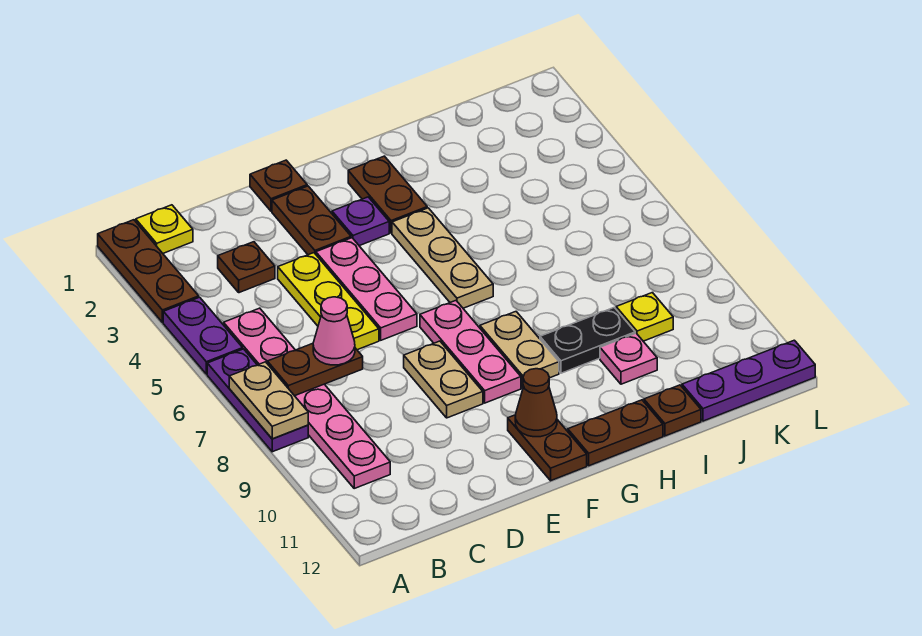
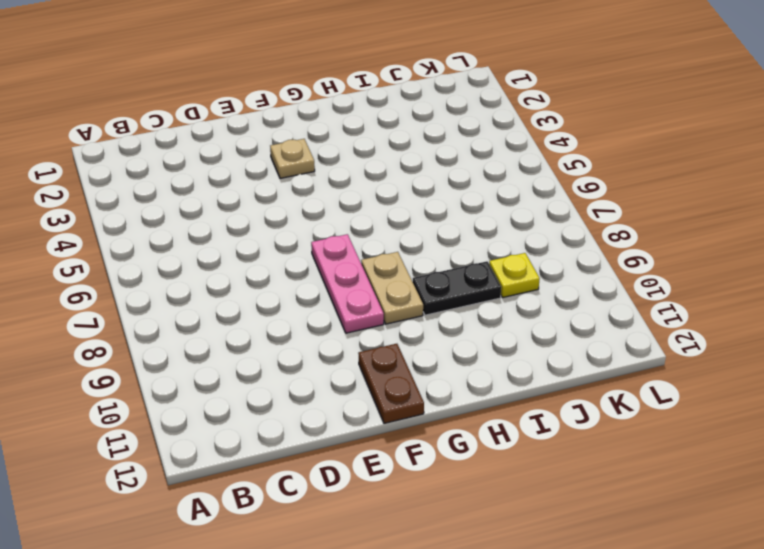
tan 1x1 plate [270,139,315,179] -> purple 1x1 plate [332,197,389,246]
none -> brown 1x3 plate [98,220,199,322]
none -> purple 1x2 plate [163,297,243,374]
none -> purple 1x3 plate [207,349,308,452]

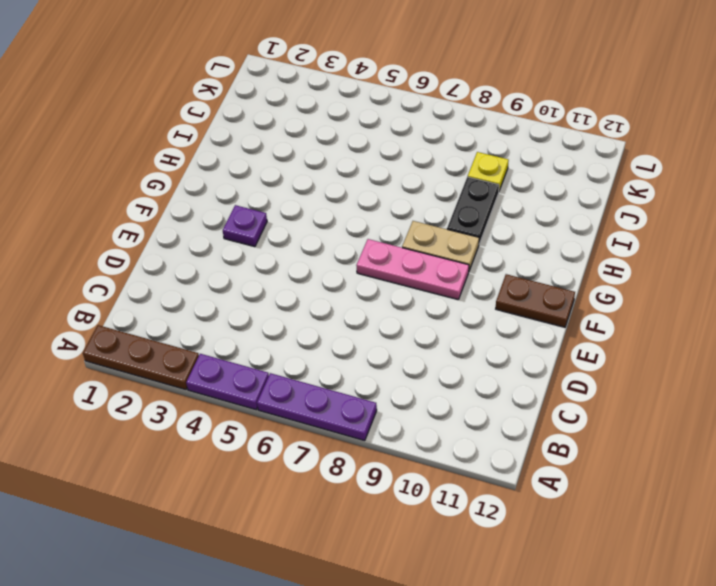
none -> yellow 1x1 plate [136,205,193,253]
none -> pink 1x6 plate [224,308,390,488]
none -> brown 1x1 plate [218,242,275,293]

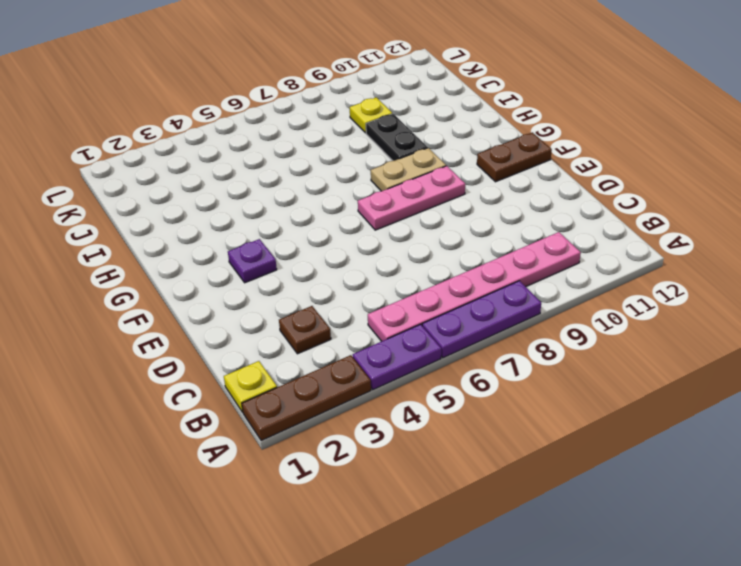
none -> yellow 1x3 plate [278,253,379,350]
none -> brown 1x1 plate [250,160,307,211]
none -> brown 1x2 plate [272,186,351,255]

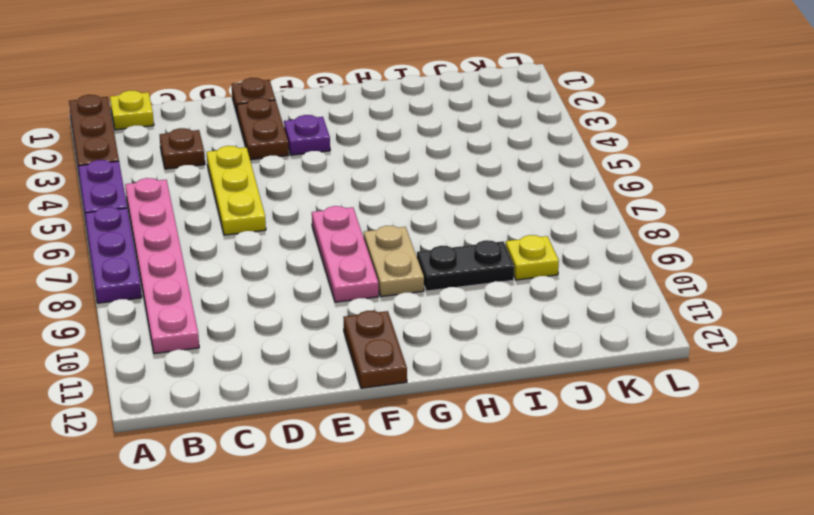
none -> pink 1x3 plate [316,238,417,340]
none -> tan 1x2 plate [404,341,483,418]
none -> brown 1x2 plate [348,156,427,233]

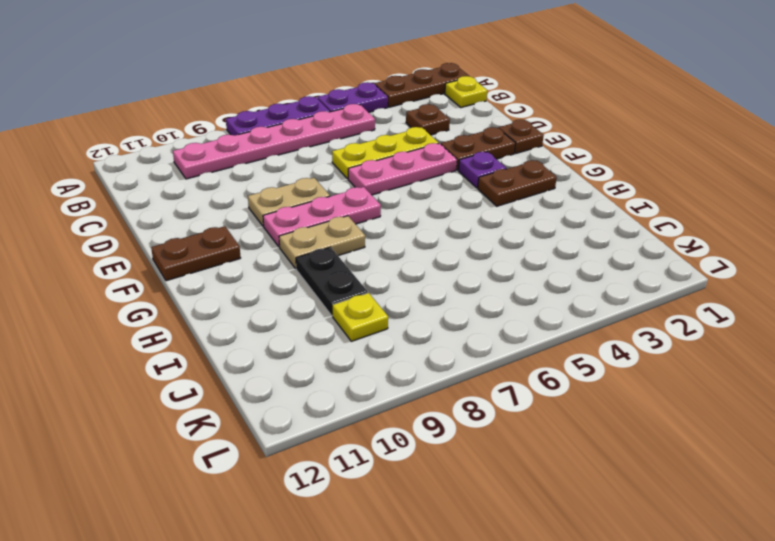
none -> tan 1x3 plate [392,208,493,308]
none -> brown 1x2 plate [568,400,663,466]
none -> pink 1x1 plate [600,333,657,384]

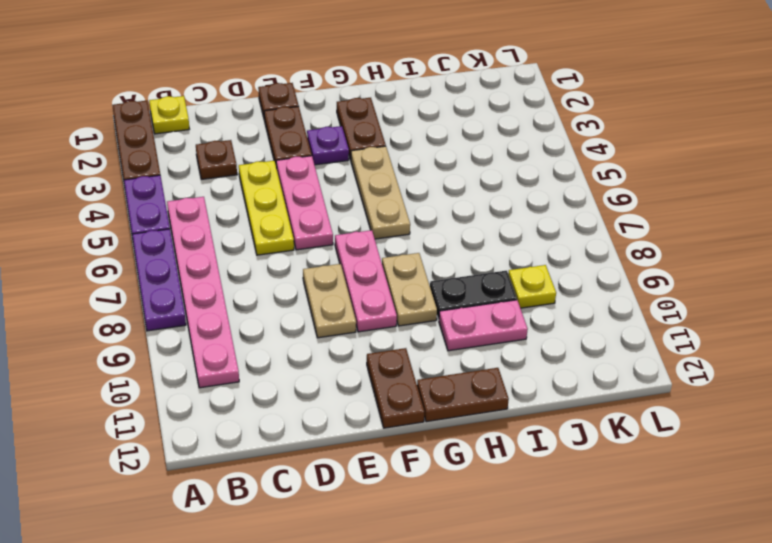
pink 1x2 plate [439,300,528,351] -> pink 1x1 plate [600,333,657,384]
none -> brown 1x1 plate [644,385,701,436]
none -> purple 1x3 plate [682,340,815,421]
none -> tan 1x2 plate [229,362,308,439]

